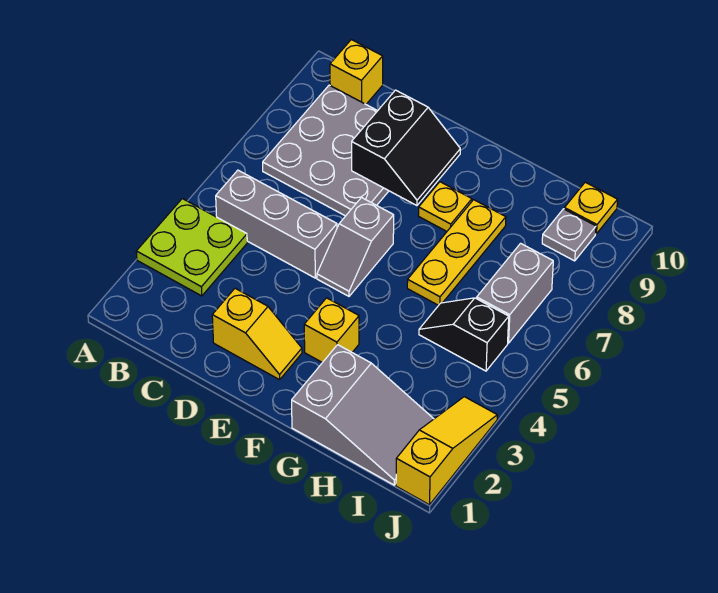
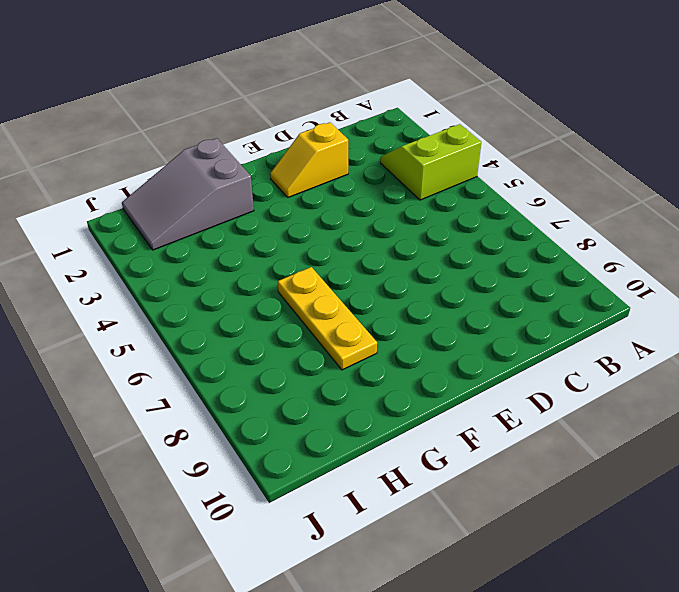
lime 2x2 slope [380,124,481,200] -> lime 2x2 plate [136,199,247,296]
none -> grey 1x3 brick [216,170,337,278]
none -> grey 3x3 plate [263,85,388,216]
none -> yellow 1x1 brick [330,40,383,104]

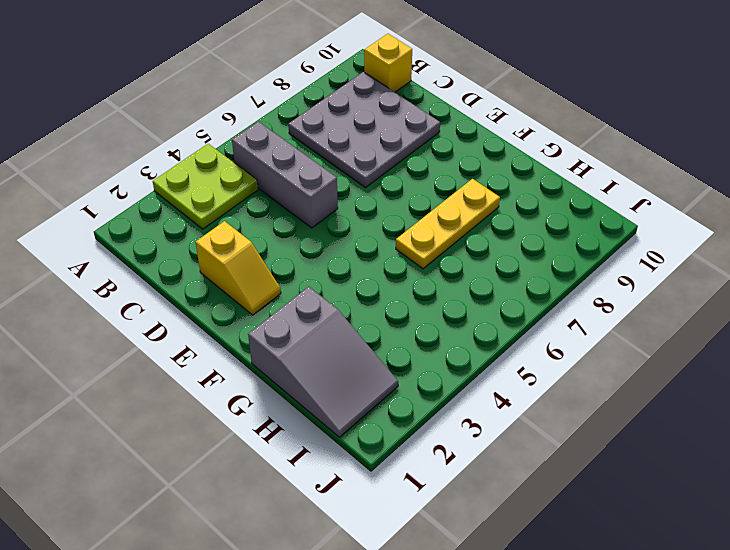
none -> grey 1x2 slope [317,198,394,296]
none -> yellow 1x1 brick [304,298,359,363]
none -> yellow 1x1 plate [418,182,472,231]

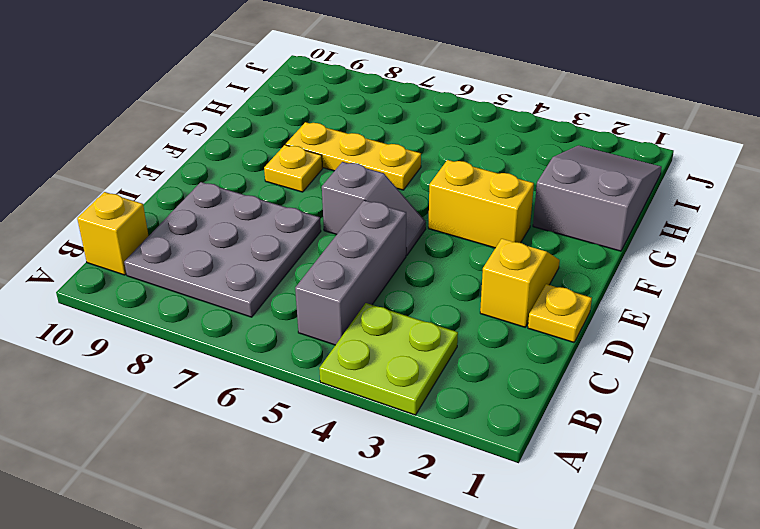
yellow 1x1 plate [528,284,592,342] -> yellow 1x1 plate moved to [564,182,618,234]
yellow 1x2 brick [429,160,534,248] -> yellow 1x1 brick [304,298,359,363]
none -> black 1x2 slope [419,298,509,371]
none -> grey 1x2 brick [477,243,553,343]
none -> grey 1x1 plate [542,209,596,261]

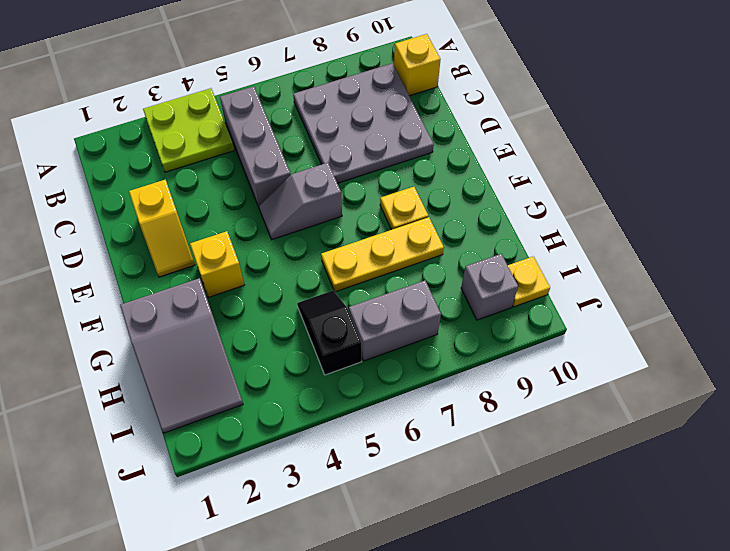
grey 1x1 brick [461,254,518,320] -> grey 1x1 plate [542,209,596,261]
none -> yellow 1x3 slope [396,397,497,505]
none -> black 2x2 slope [352,90,460,206]

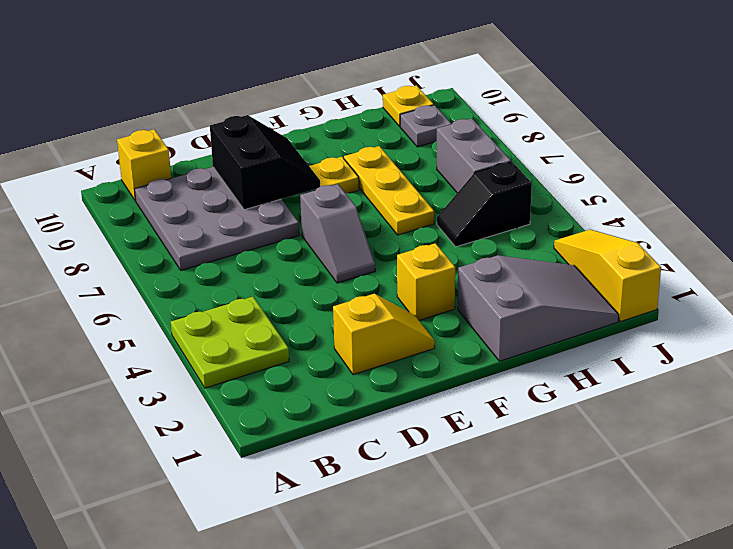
none -> grey 1x3 brick [216,170,337,278]

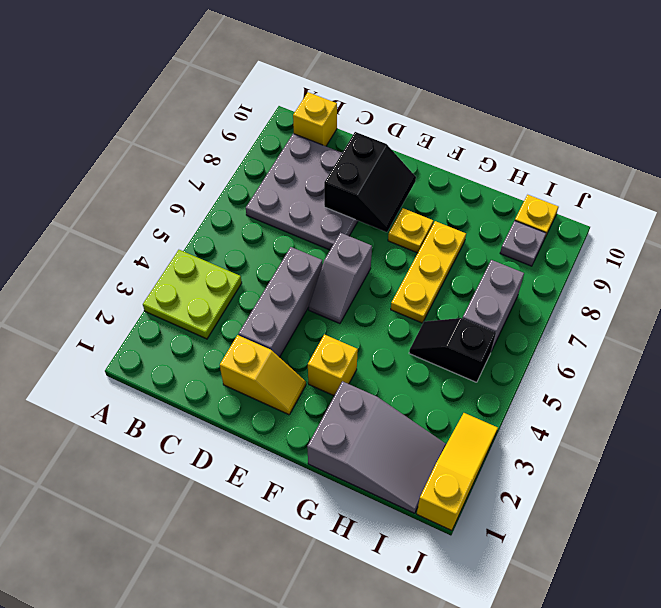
grey 1x3 brick [239,247,322,357] -> grey 1x3 brick turned to [216,170,337,278]

